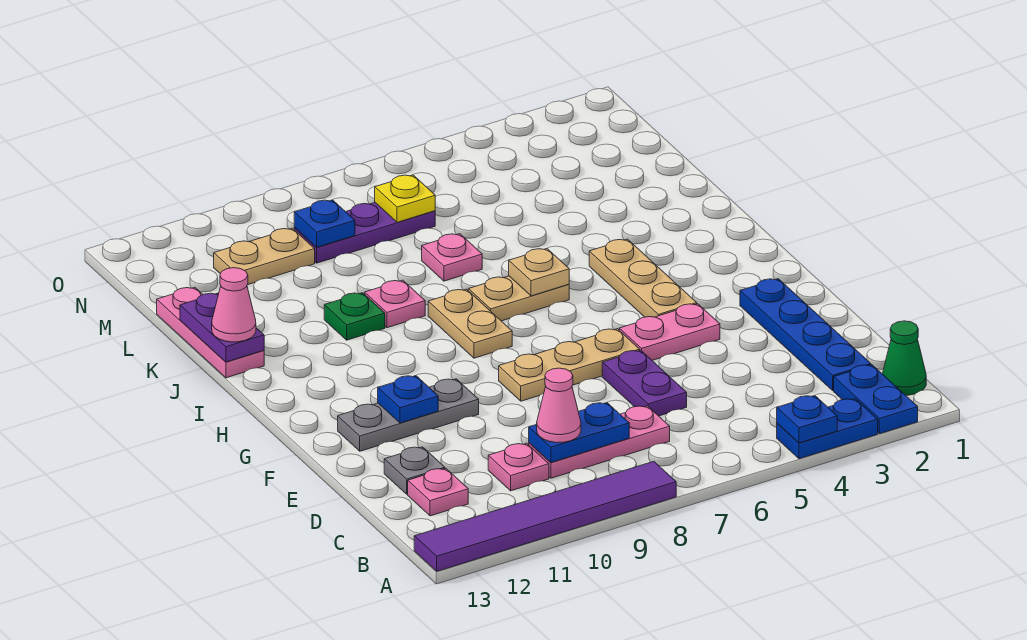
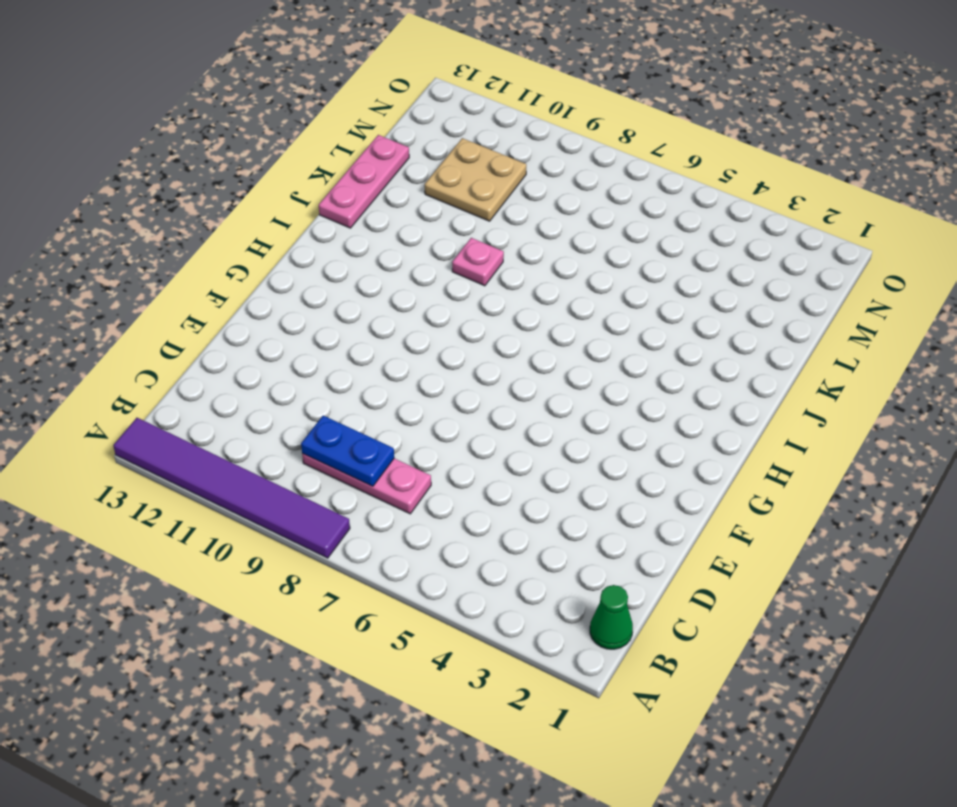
tan 2x2 plate [425,138,526,221] -> tan 1x2 plate [214,228,315,284]
none -> blue 1x2 plate [834,365,918,434]
none -> blue 1x2 plate [777,399,878,459]
none -> blue 1x4 plate [740,279,871,391]
none -> pink 1x1 plate [488,443,549,491]

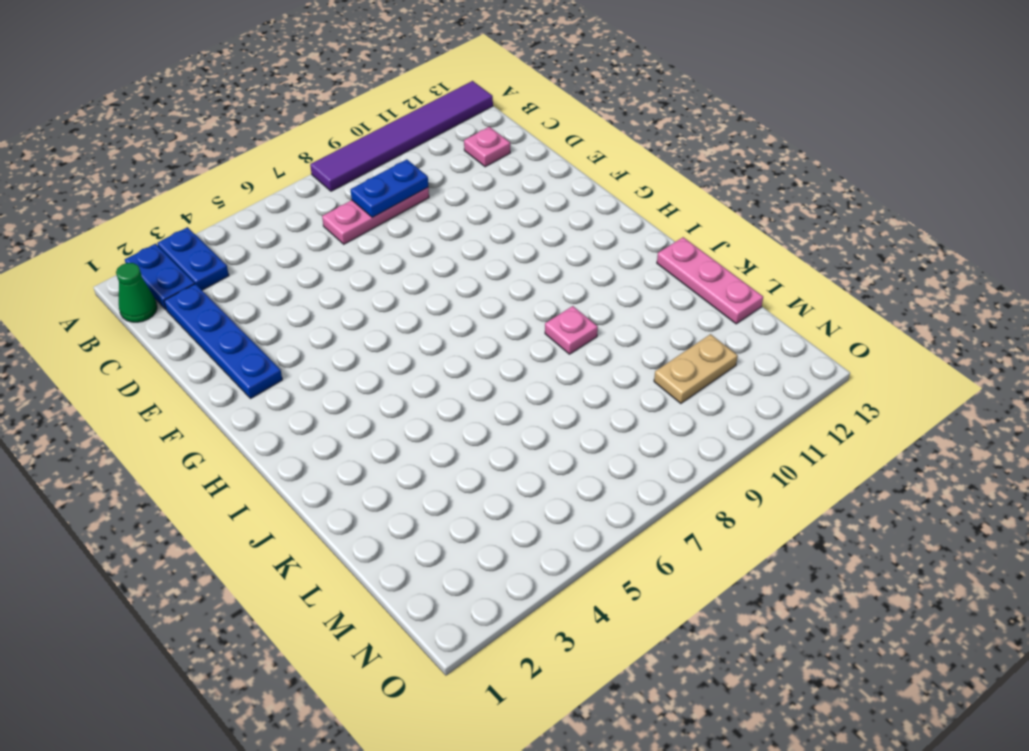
blue 1x2 plate [157,227,229,290] -> blue 1x2 plate turned to [777,399,878,459]
none -> pink 1x1 plate [488,443,549,491]
none -> purple 1x2 plate [602,350,687,416]
none -> grey 1x1 plate [384,447,445,494]
none -> pink 1x2 plate [619,304,720,360]

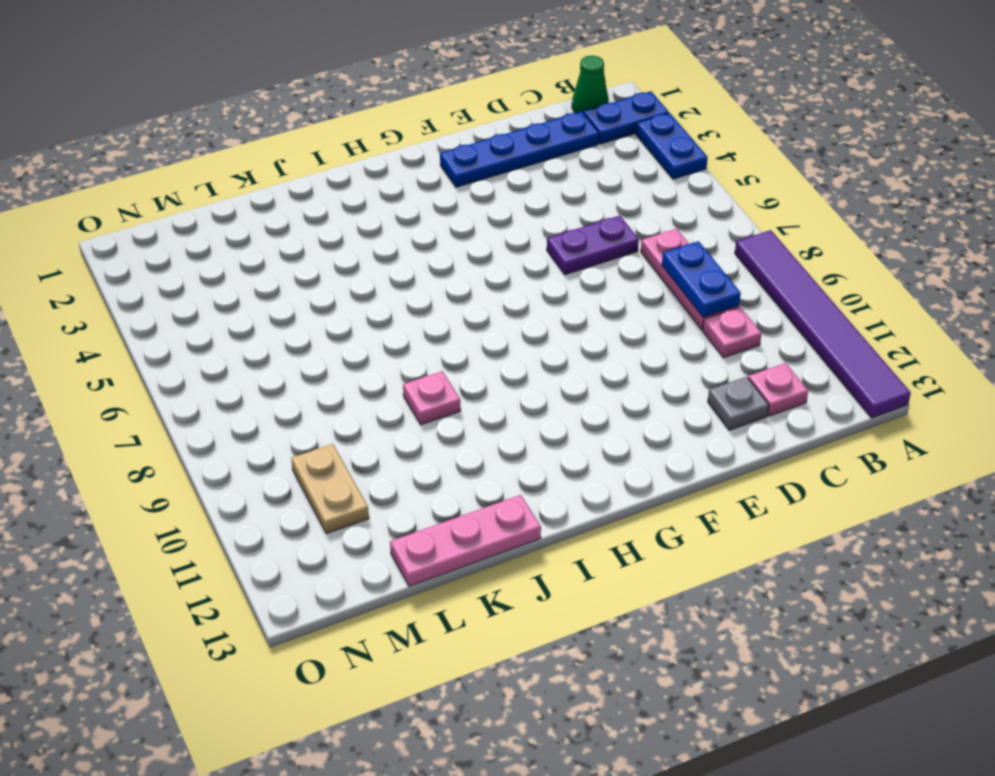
none -> pink 1x2 plate [619,304,720,360]
none -> tan 1x3 plate [499,329,640,401]
none -> grey 1x3 plate [338,379,479,451]
none -> tan 1x3 plate [589,239,697,317]

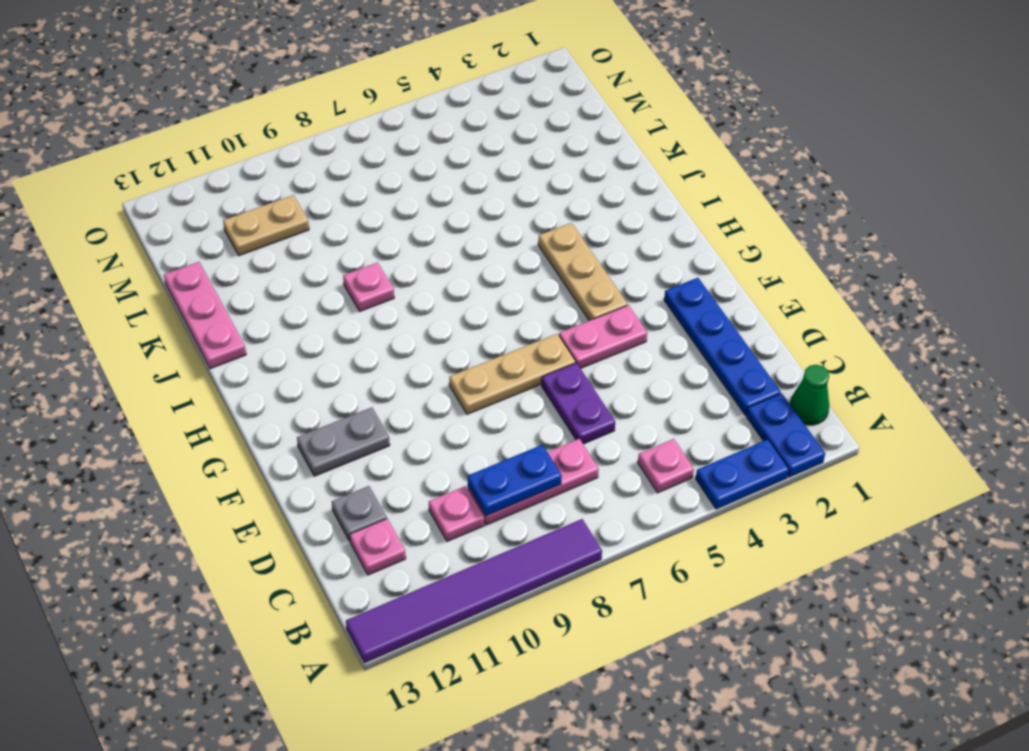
pink 1x1 plate [638,439,694,493] -> pink 1x1 plate moved to [422,234,482,281]
grey 1x2 plate [297,407,390,476] -> grey 1x3 plate [338,379,479,451]
none -> tan 1x2 plate [428,289,512,358]
none -> tan 1x2 plate [468,276,569,321]
none -> green 1x1 plate [324,293,385,340]
none -> purple 1x3 plate [294,203,435,263]

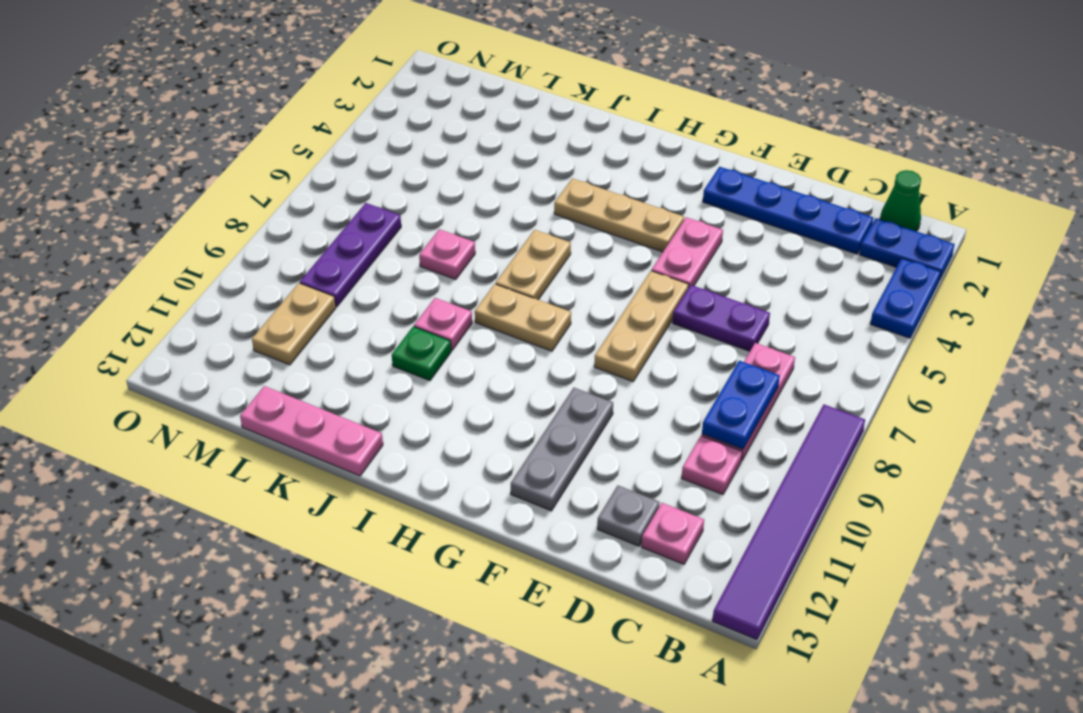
none -> blue 1x1 plate [777,396,837,443]
none -> blue 1x1 plate [378,376,438,423]
none -> tan 1x1 plate [509,249,569,296]
none -> purple 1x2 plate [180,293,264,362]

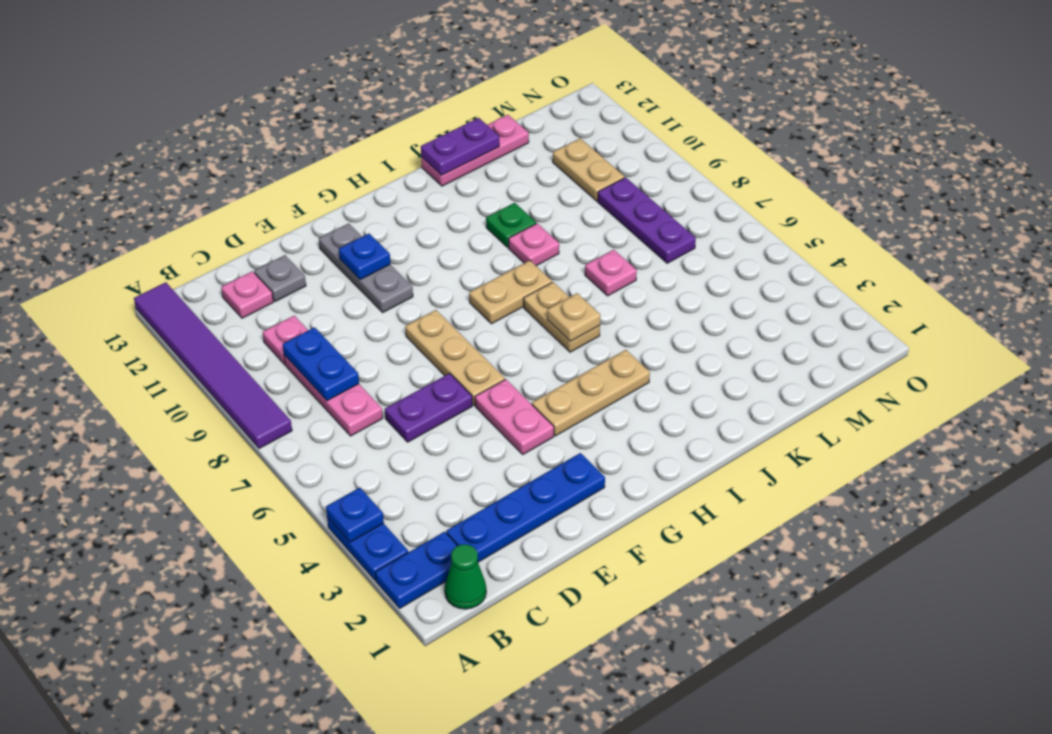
none -> yellow 1x1 plate [375,175,435,222]
none -> blue 1x1 plate [294,200,355,247]
none -> pink 1x1 cone [537,368,581,443]
none -> pink 1x1 cone [212,268,256,342]

